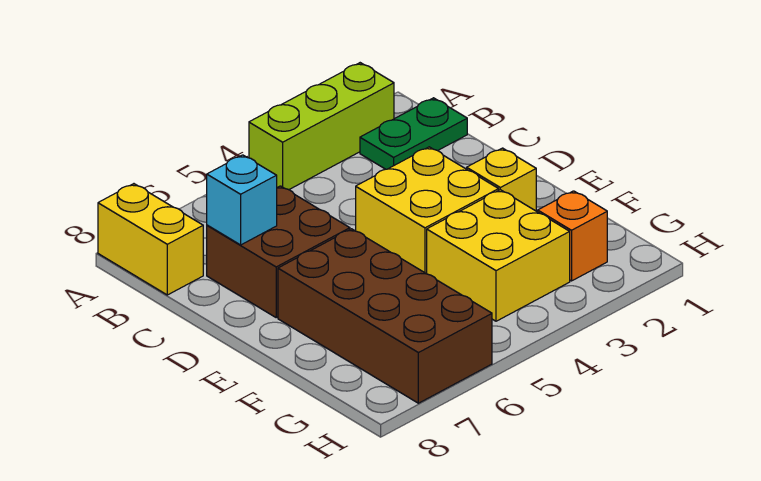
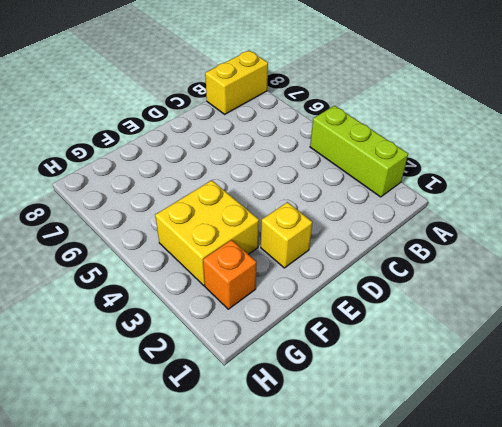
none -> green 1x2 plate [360,98,467,169]
none -> brown 2x2 brick [207,186,350,317]

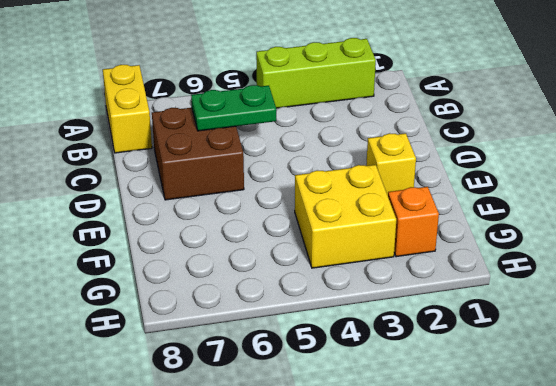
green 1x2 plate [191,85,276,131] -> green 1x2 plate moved to [360,98,467,169]
none -> yellow 2x2 brick [356,147,499,274]
none -> brown 2x4 brick [278,229,492,403]

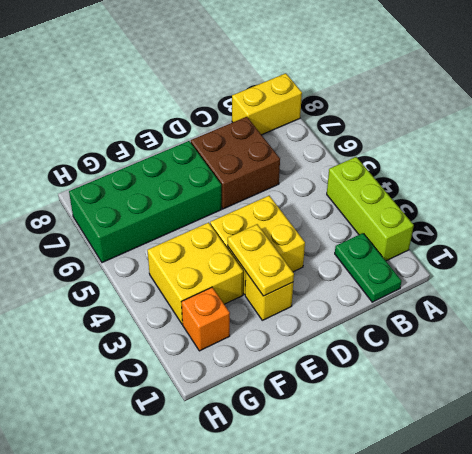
yellow 1x2 plate [228,224,294,296] -> none
green 2x4 brick [69,141,221,263] -> brown 2x4 brick [278,229,492,403]
none -> cyan 1x1 brick [207,155,277,245]

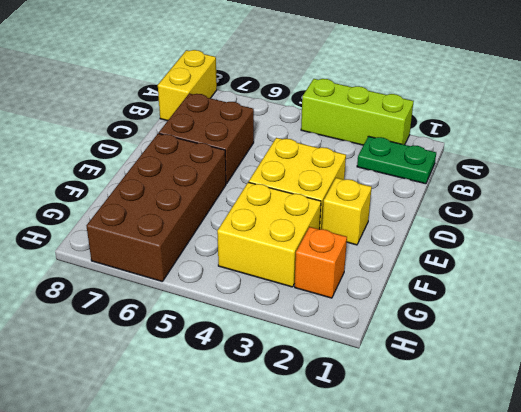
none -> cyan 1x1 brick [207,155,277,245]

